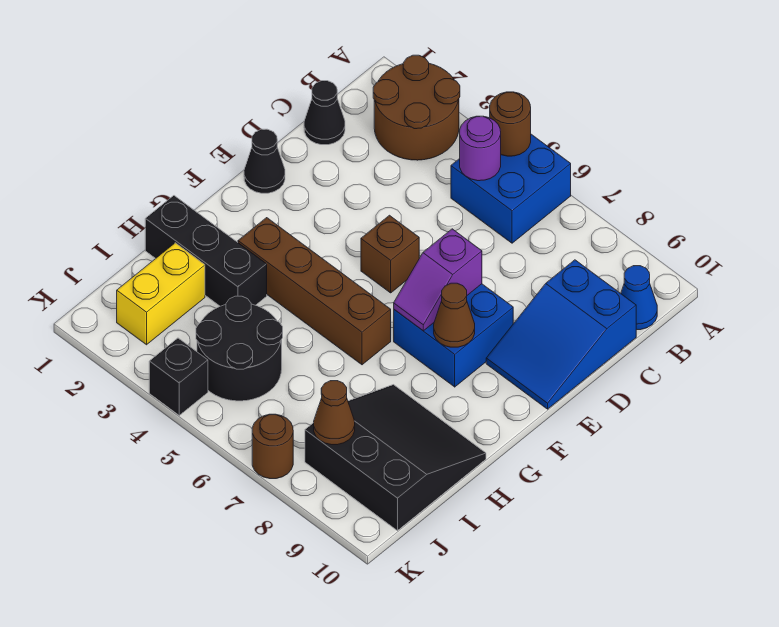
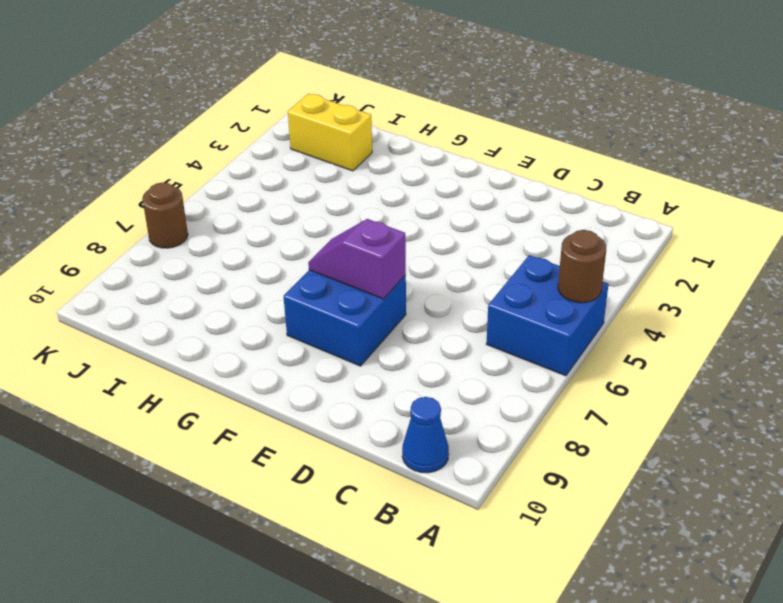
none -> brown 2x2 round brick [373,55,460,160]
none -> black 1x1 cone [304,81,345,145]
none -> blue 2x3 slope [486,260,636,409]

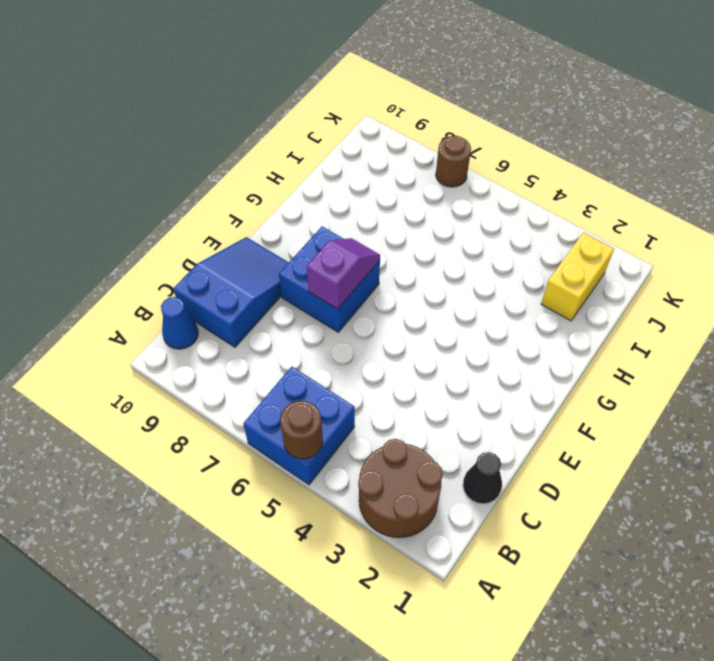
none -> black 1x1 cone [244,129,285,193]
none -> brown 1x1 brick [361,215,419,293]
none -> brown 1x4 brick [238,218,391,365]

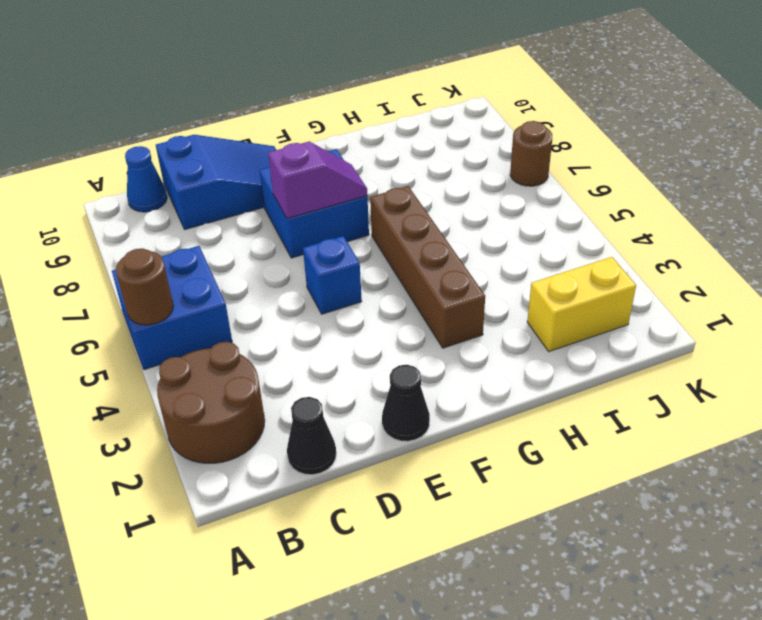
blue 1x1 brick [303,236,362,314] -> brown 1x1 brick [361,215,419,293]
none -> black 1x3 brick [145,196,267,306]
none -> black 3x3 slope [305,385,486,531]
none -> black 2x2 round brick [196,296,283,401]

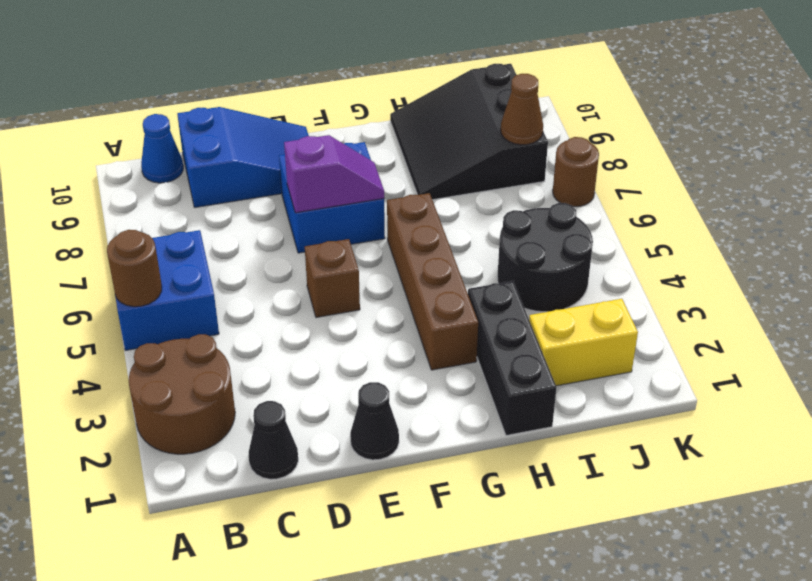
none -> black 1x1 brick [149,338,208,415]
none -> purple 1x1 round brick [460,116,501,181]
none -> brown 1x1 cone [434,283,475,347]

